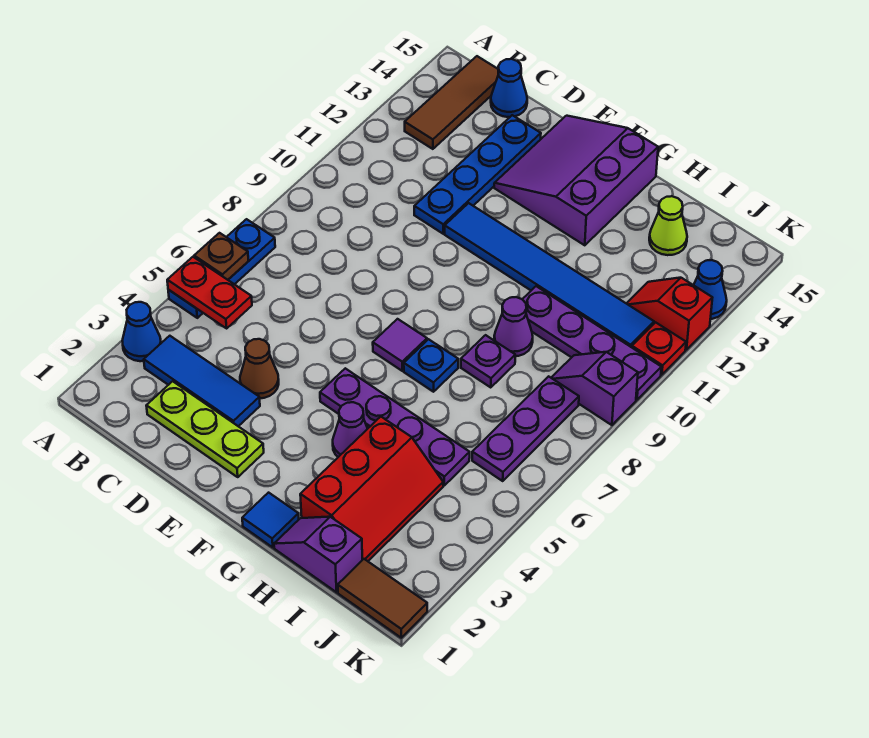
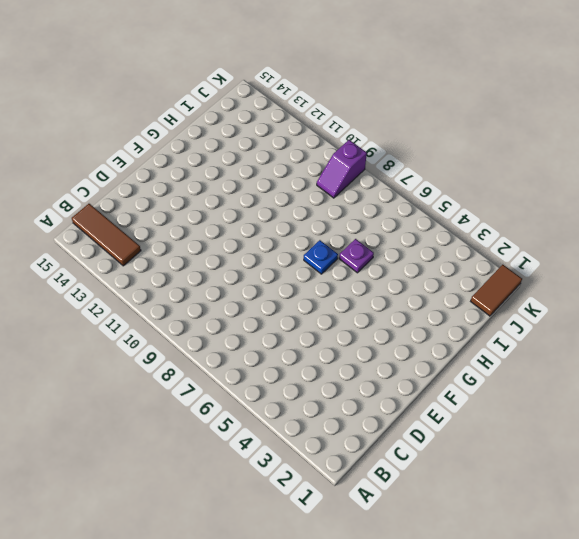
purple 1x1 plate [339,239,374,273] -> purple 1x1 plate moved to [461,335,515,387]
none -> blue 1x1 cone [122,302,161,361]
none -> blue 1x3 plate [168,219,275,318]
none -> blue 1x3 tile [144,336,260,426]

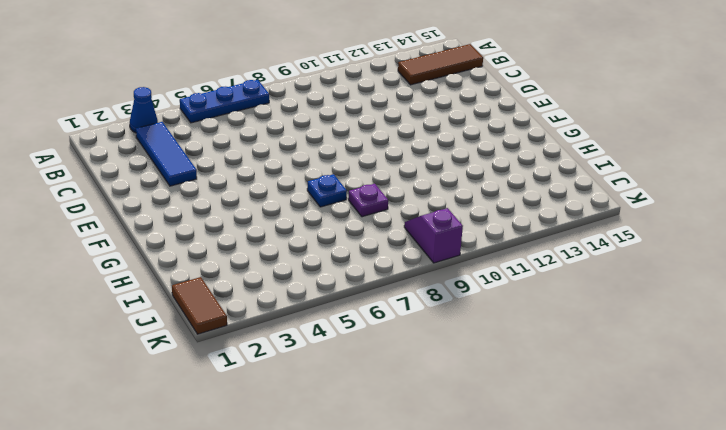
none -> lime 1x3 plate [146,381,264,477]
none -> blue 1x1 cone [491,59,527,117]
none -> brown 1x1 cone [240,339,279,398]

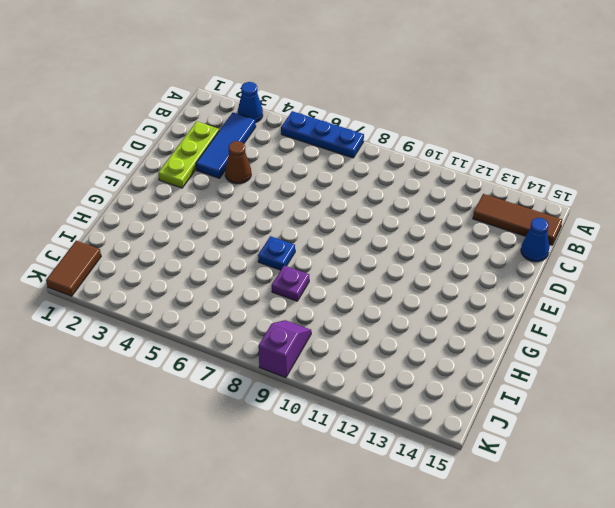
none -> blue 1x4 plate [414,115,541,234]
none -> blue 1x6 tile [445,203,654,347]
none -> purple 3x3 slope [494,116,658,245]

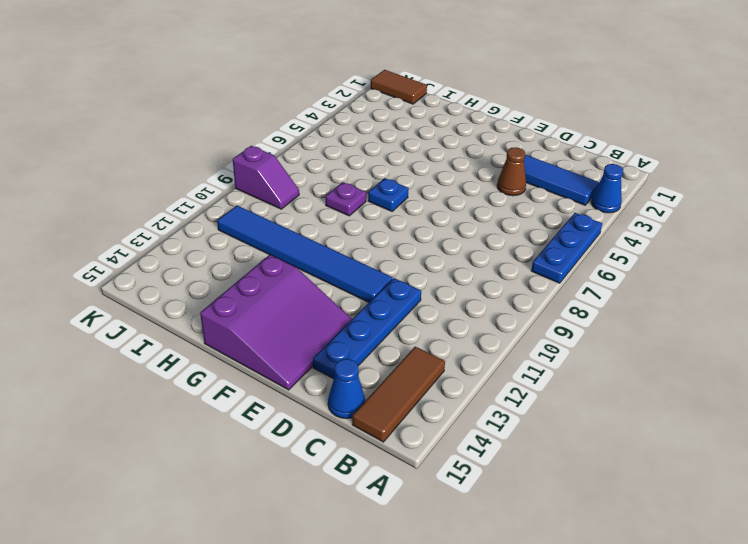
none -> lime 1x3 plate [146,381,264,477]
none -> purple 1x4 plate [320,368,470,485]
none -> purple 1x1 tile [373,319,427,371]

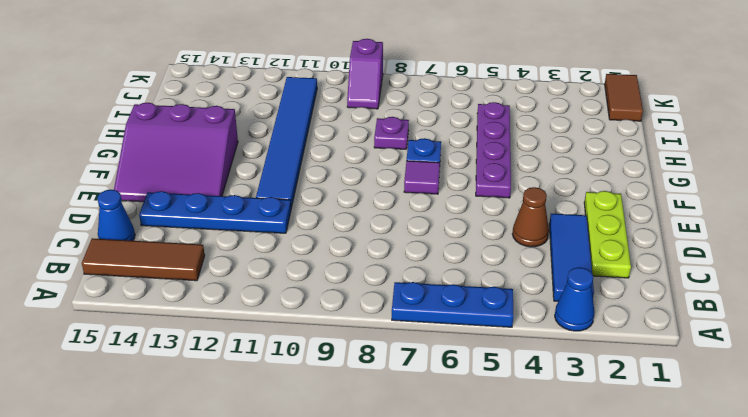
none -> blue 1x1 tile [242,493,299,547]
none -> purple 1x1 cone [333,402,368,457]
none -> purple 1x2 slope [274,517,362,592]

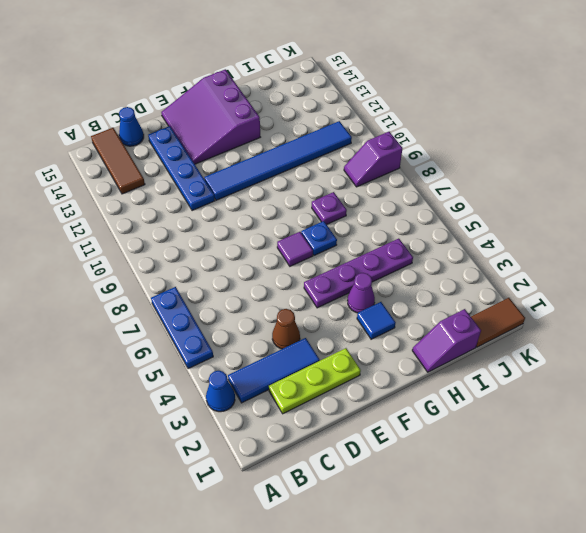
blue 1x1 tile [357,302,396,339] -> blue 1x1 tile moved to [242,493,299,547]
none -> red 2x3 slope [300,417,443,561]
none -> purple 1x1 cone [494,297,533,356]
none -> purple 1x4 plate [522,286,661,400]

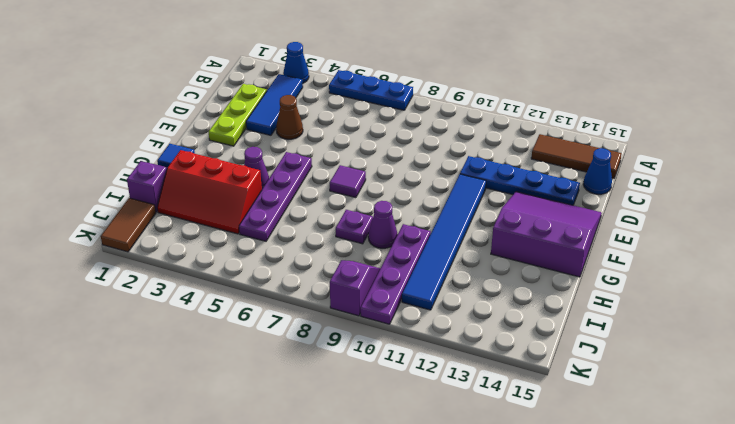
none -> blue 1x1 plate [404,339,458,392]
none -> lime 1x1 cone [649,196,687,255]
none -> purple 1x3 plate [472,376,579,481]

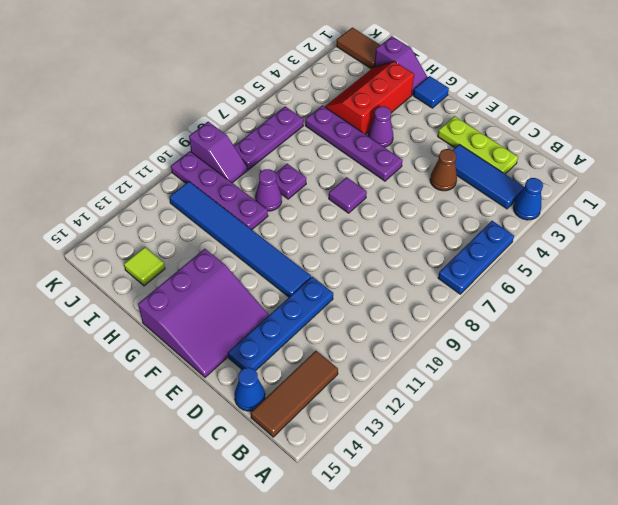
lime 1x1 tile [124,247,165,286] -> lime 1x1 cone [649,196,687,255]
none -> blue 1x1 plate [404,339,458,392]
none -> red 1x2 slope [626,278,712,350]
none -> red 1x1 plate [632,322,686,375]

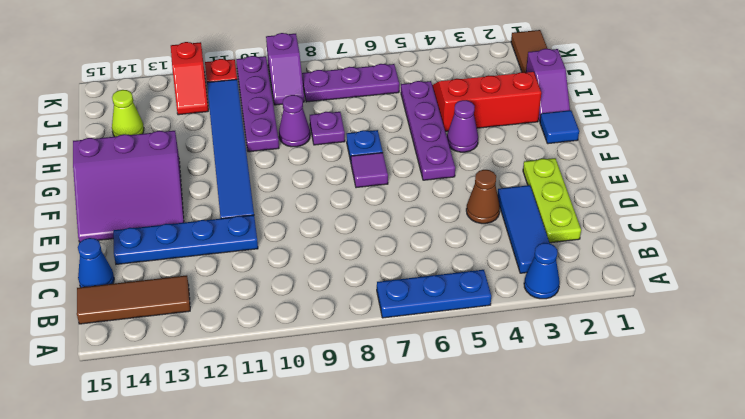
none -> blue 1x1 cone [694,260,727,319]
none -> red 1x2 plate [167,257,252,328]
none -> brown 1x1 plate [194,233,248,280]

